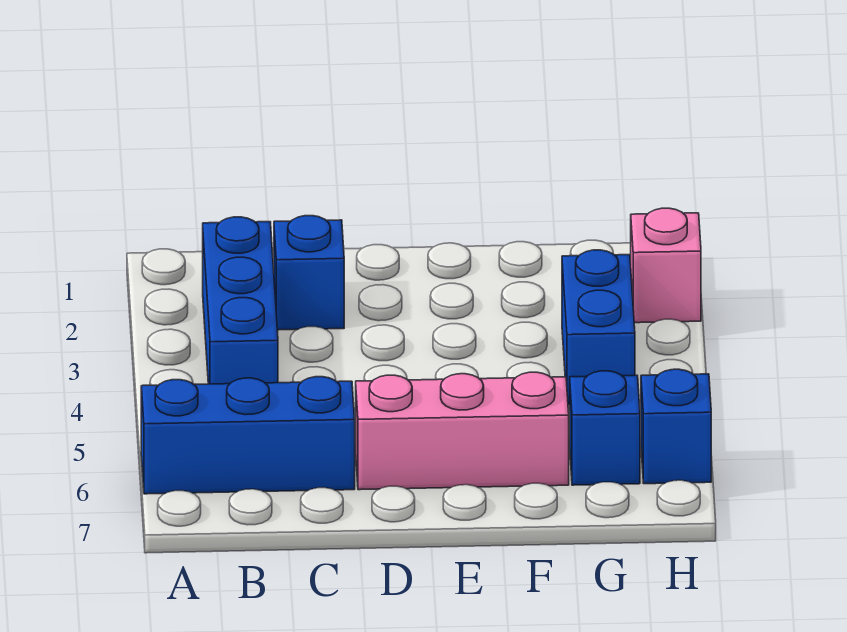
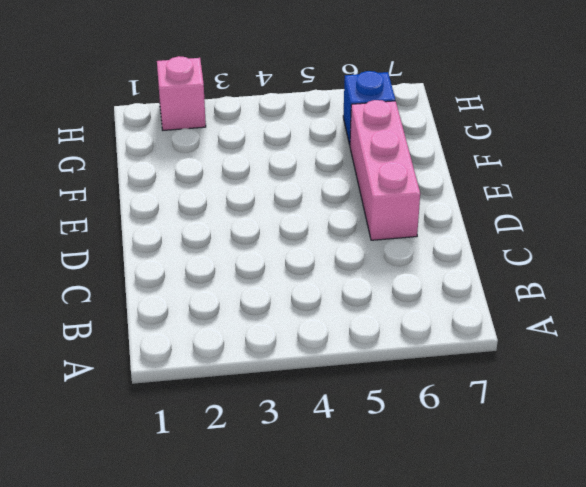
none -> blue 1x3 brick [141,377,355,494]
none -> blue 1x3 brick [203,217,278,384]

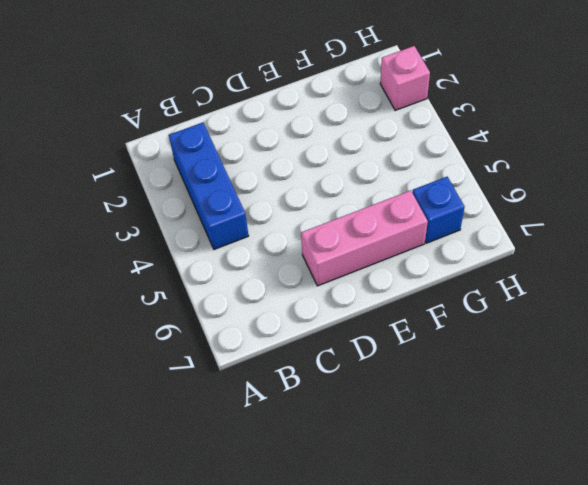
none -> blue 1x3 brick [141,377,355,494]
none -> blue 1x1 brick [274,216,344,330]

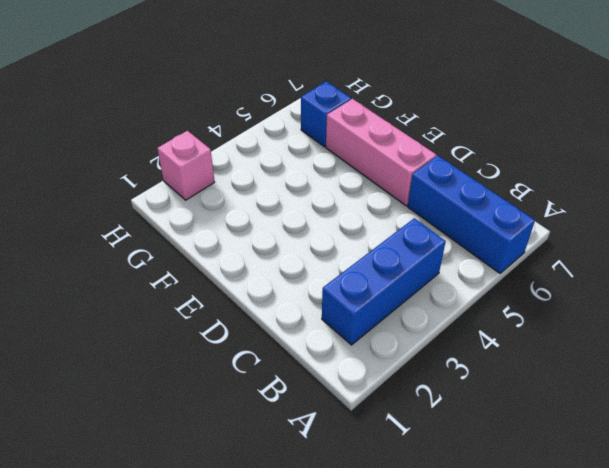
none -> blue 1x1 brick [274,216,344,330]
none -> blue 1x2 brick [562,250,635,405]

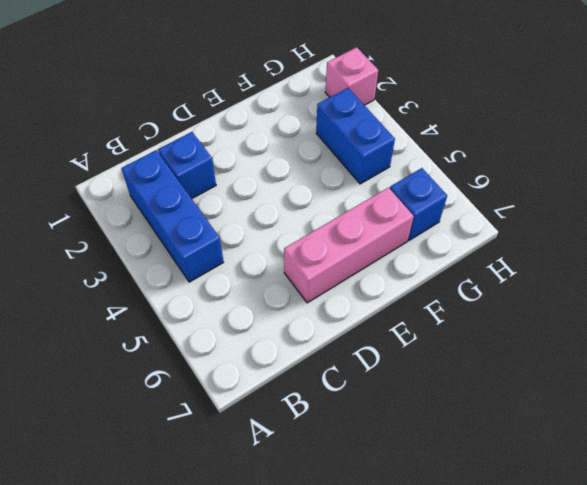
none -> blue 1x3 brick [141,377,355,494]
none -> blue 1x1 brick [641,369,711,484]

